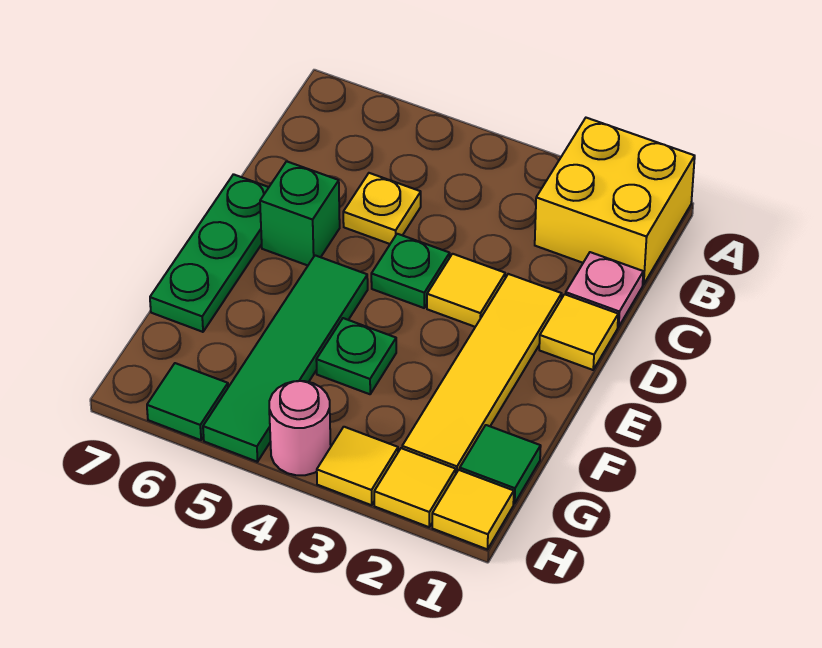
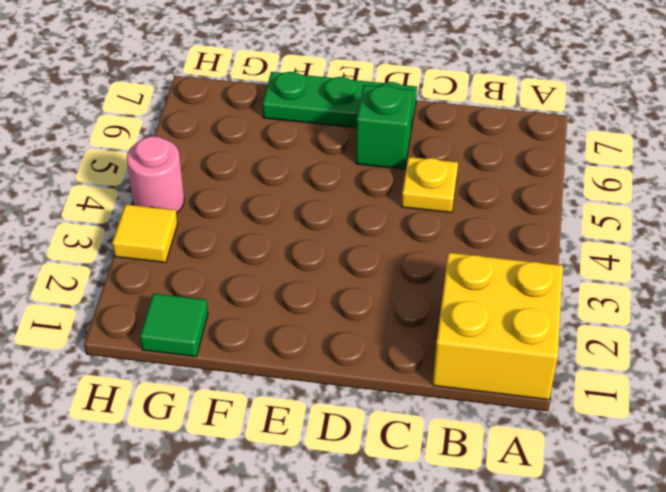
none -> pink 1x1 plate [566,252,643,327]
none -> yellow 1x1 tile [539,294,618,370]
none -> yellow 1x4 tile [402,274,562,473]

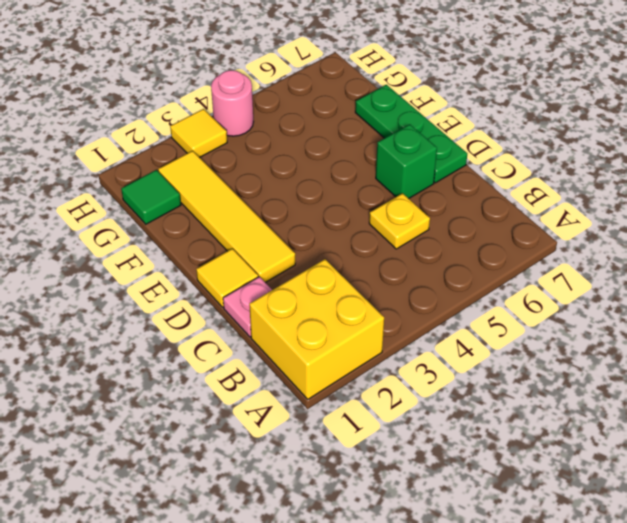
none -> yellow 1x1 tile [427,254,505,327]
none -> green 1x1 plate [371,234,450,308]
none -> green 1x4 tile [203,255,368,462]

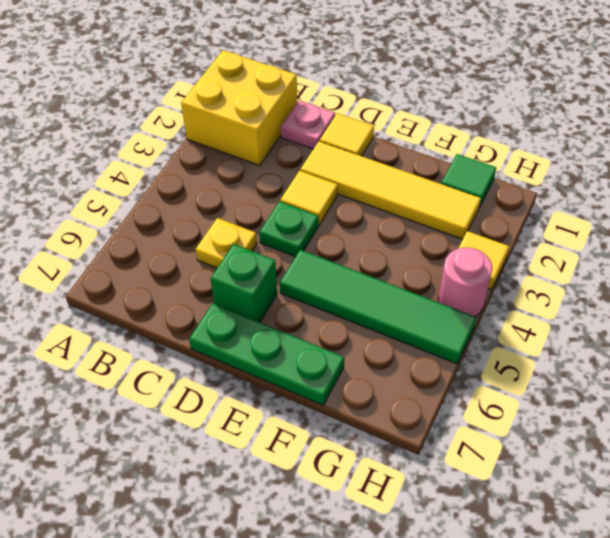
none -> green 1x1 plate [316,318,396,394]
none -> yellow 1x1 tile [432,470,514,549]
none -> yellow 1x1 tile [374,448,456,527]

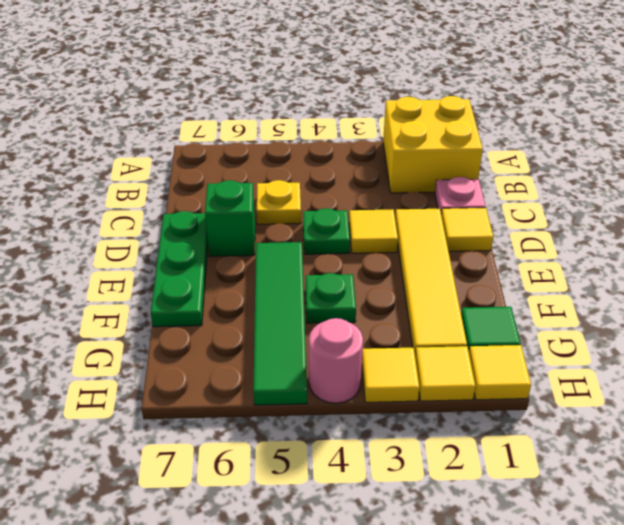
none -> green 1x1 tile [147,363,228,440]

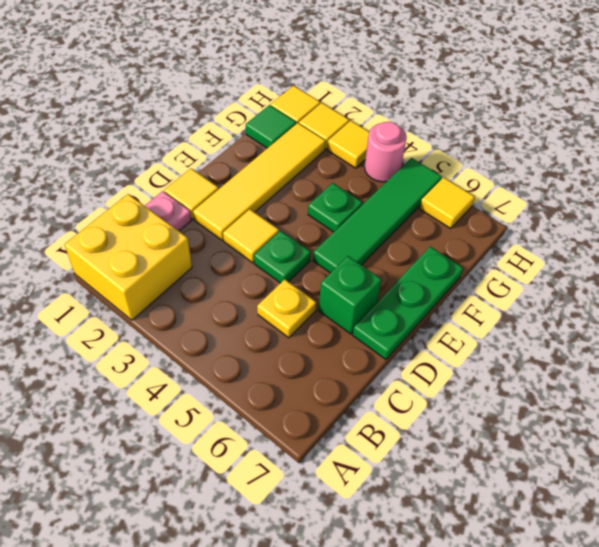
yellow 1x1 tile [420,177,475,228] -> green 1x1 tile [147,363,228,440]

